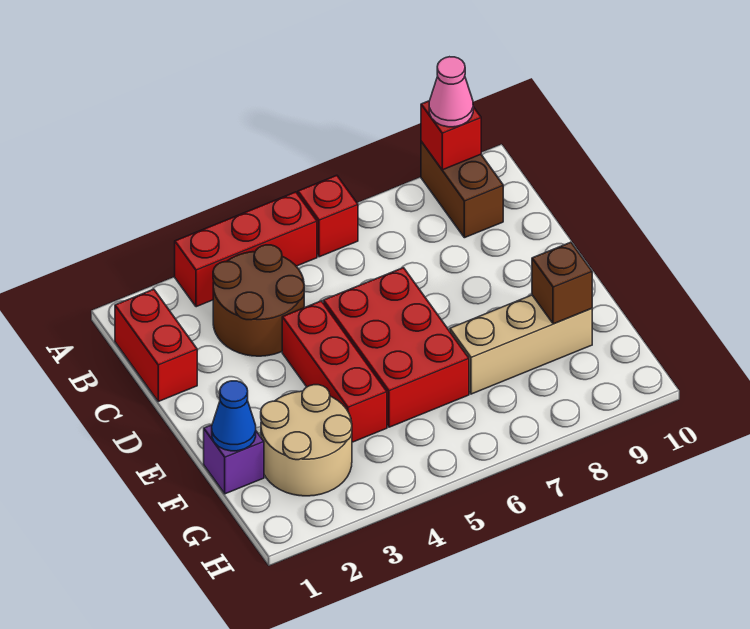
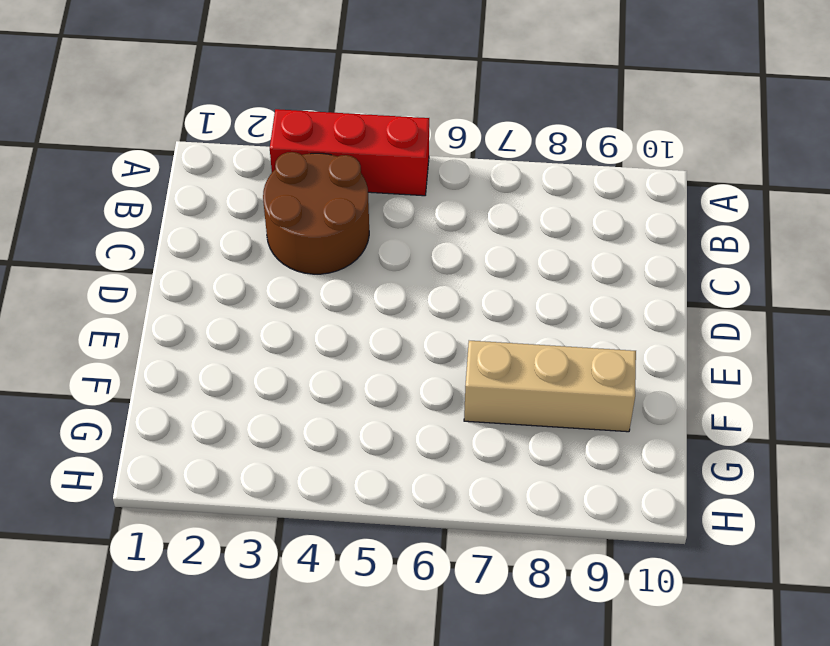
none -> red 1x1 brick [298,175,358,257]
none -> brown 1x2 brick [421,141,503,238]
none -> red 1x2 brick [115,289,197,401]

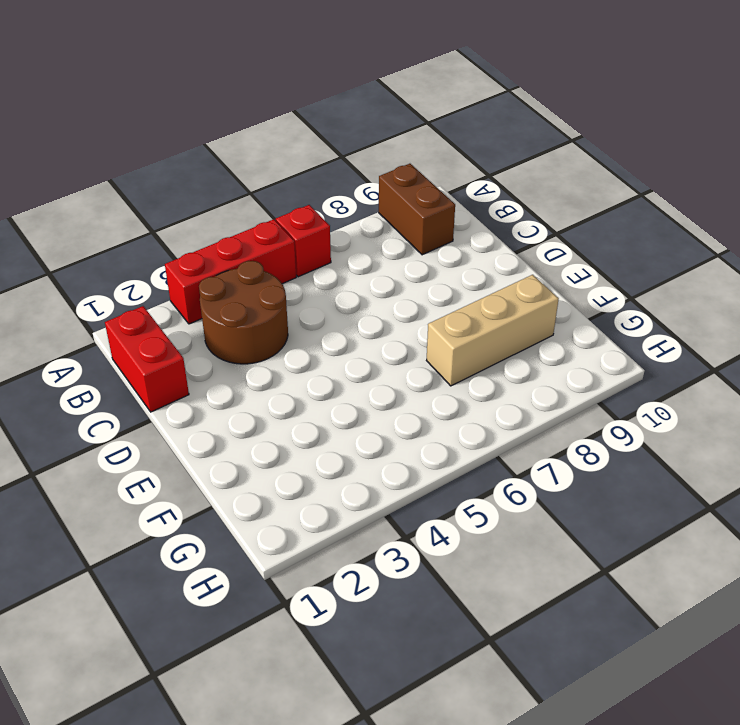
none -> red 1x3 brick [282,301,387,442]
none -> red 2x3 brick [323,268,469,427]
none -> purple 1x1 brick [204,425,264,494]

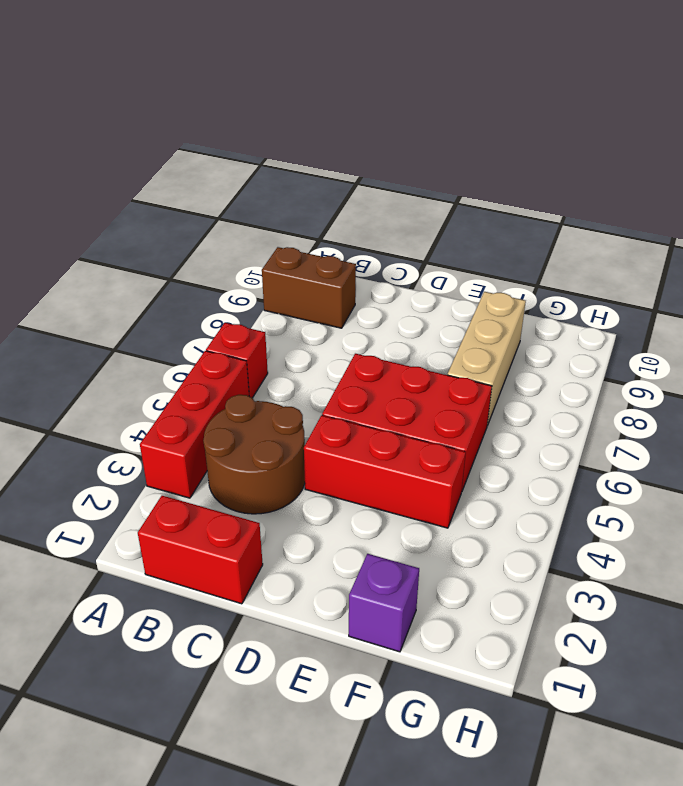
none -> tan 2x2 round brick [261,385,352,496]
none -> red 1x1 brick [421,101,481,170]
none -> blue 1x1 cone [212,381,256,451]

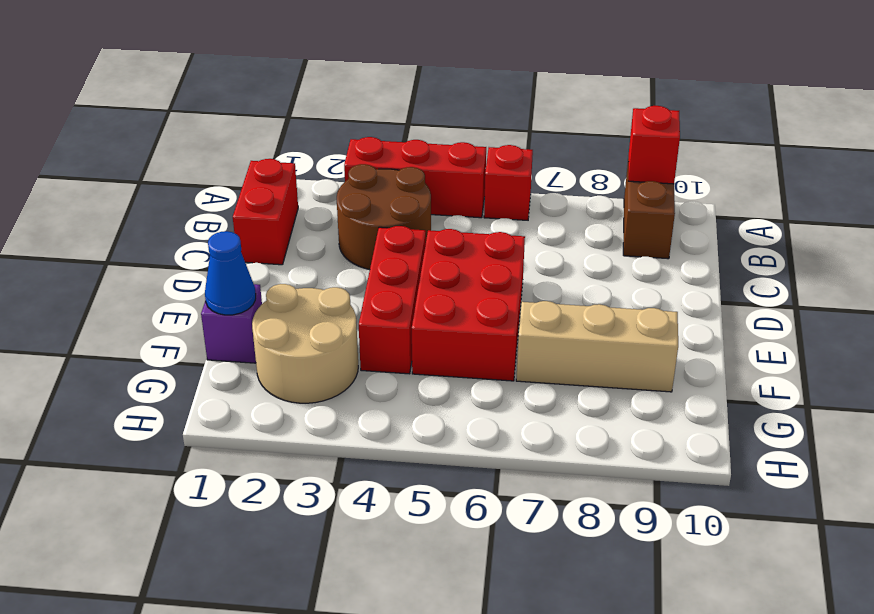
none -> brown 1x1 brick [532,242,592,324]
none -> pink 1x1 cone [429,57,473,127]

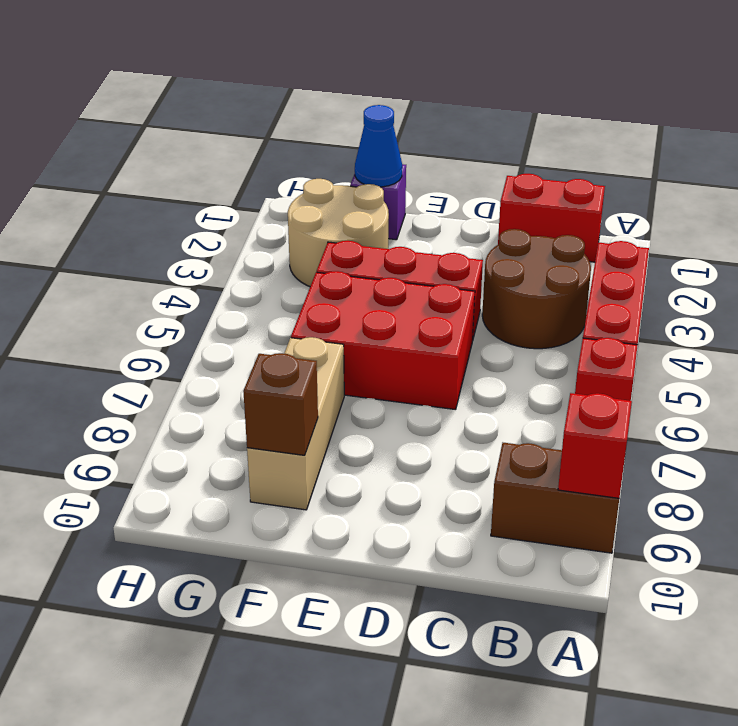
none -> pink 1x1 cone [429,57,473,127]

